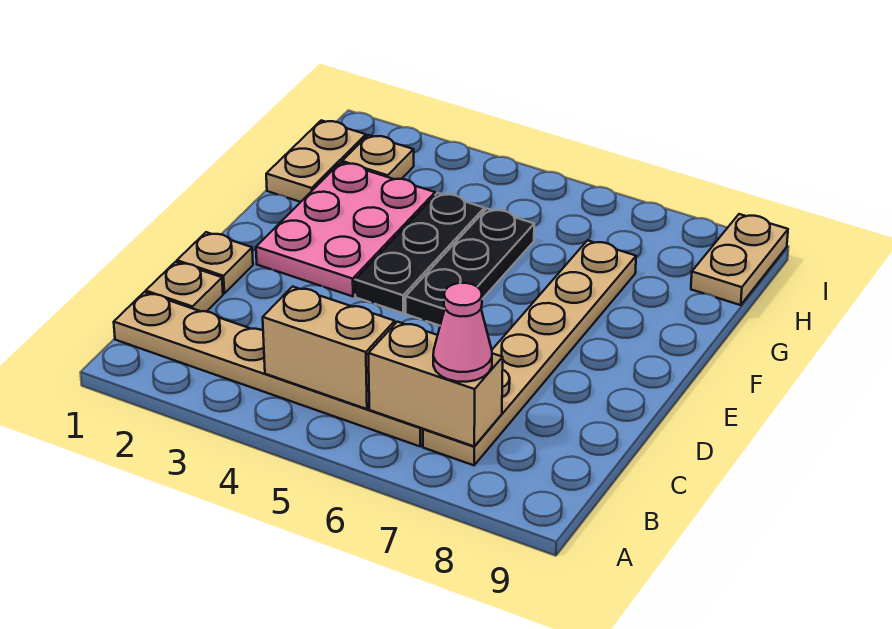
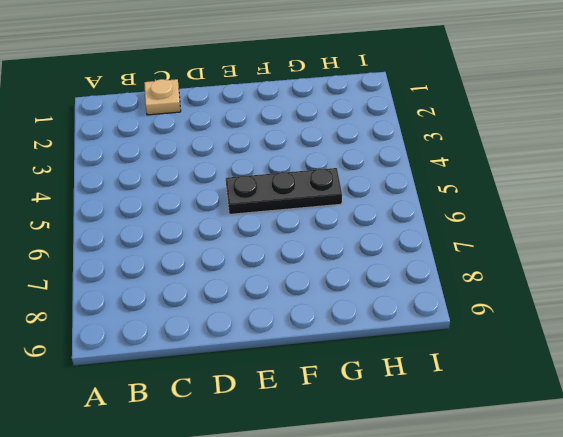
none -> tan 1x6 plate [114,292,423,446]
none -> tan 1x6 plate [423,240,636,465]
none -> tan 1x1 plate [177,232,253,293]

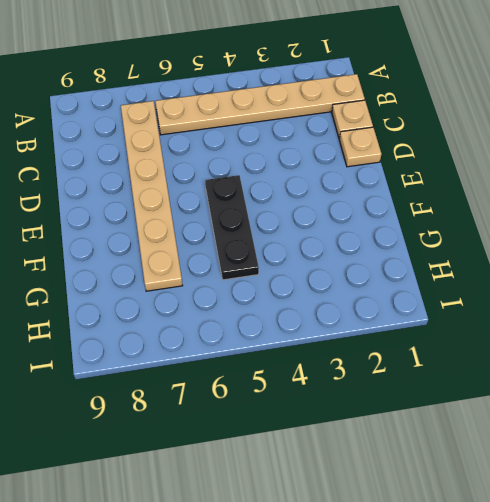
none -> pink 2x3 plate [256,163,435,296]
none -> black 1x3 plate [355,193,484,313]
none -> tan 1x2 plate [266,120,366,202]

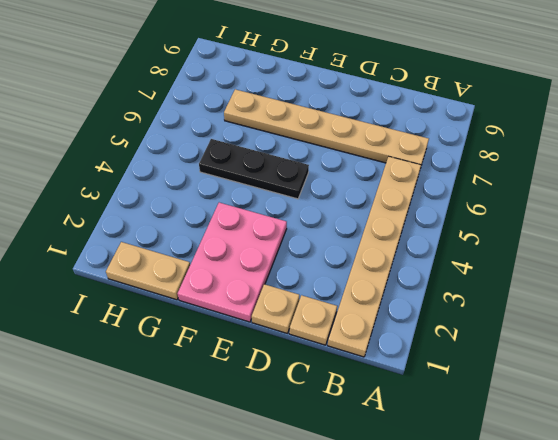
pink 2x3 plate [178,203,287,322] -> pink 2x3 plate turned to [256,163,435,296]
none -> black 1x3 plate [355,193,484,313]
none -> tan 1x1 plate [342,135,414,179]
none -> tan 1x2 plate [691,214,788,305]

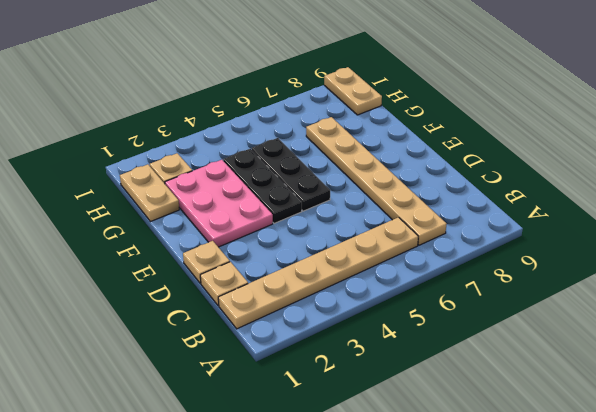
none -> tan 1x2 brick [263,287,395,409]
none -> tan 1x2 brick [368,322,503,446]
none -> pink 1x1 cone [433,283,492,382]

